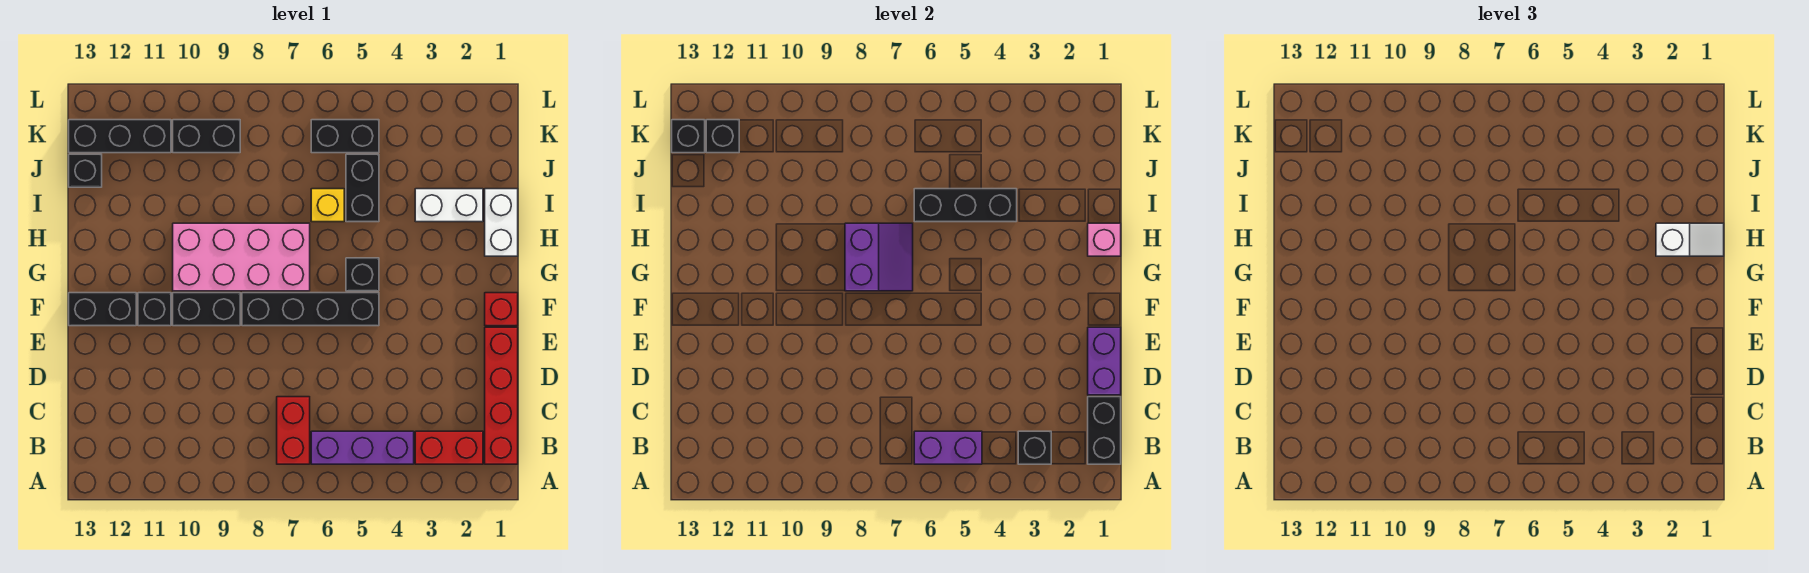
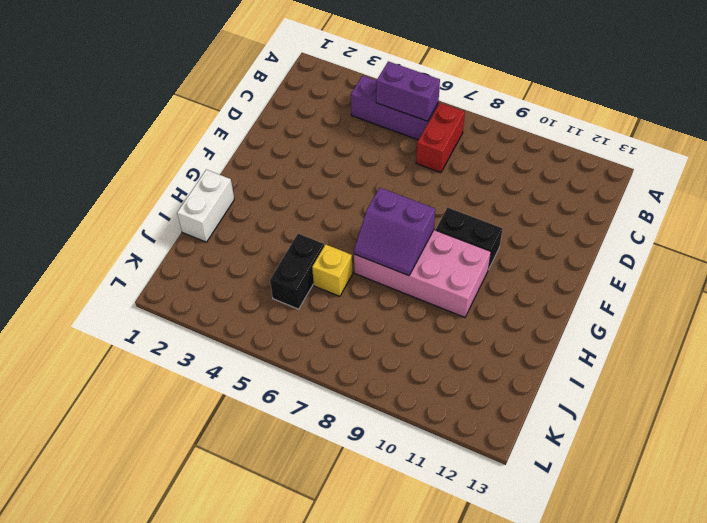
purple 2x2 slope [354,188,435,276] -> purple 2x2 slope turned to [845,223,913,291]
none -> red 1x4 brick [485,327,518,464]
none -> red 1x2 brick [415,431,483,464]
none -> red 1x1 brick [485,293,518,326]

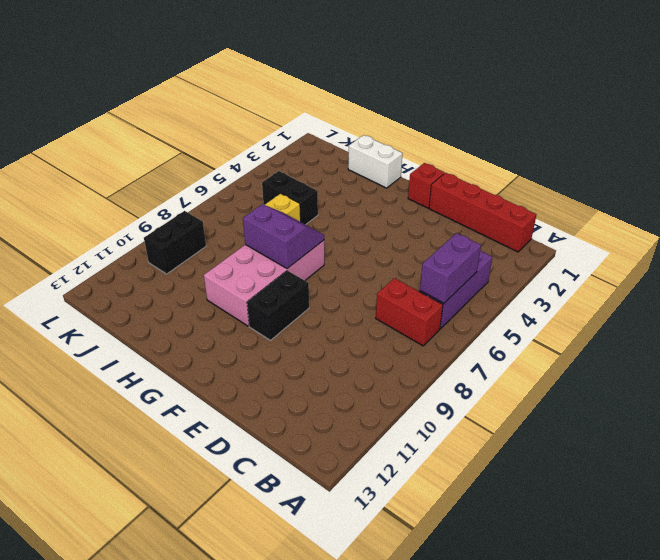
none -> red 1x2 brick [415,431,483,464]
none -> black 1x4 brick [242,293,379,326]
none -> black 1x1 brick [138,293,171,326]

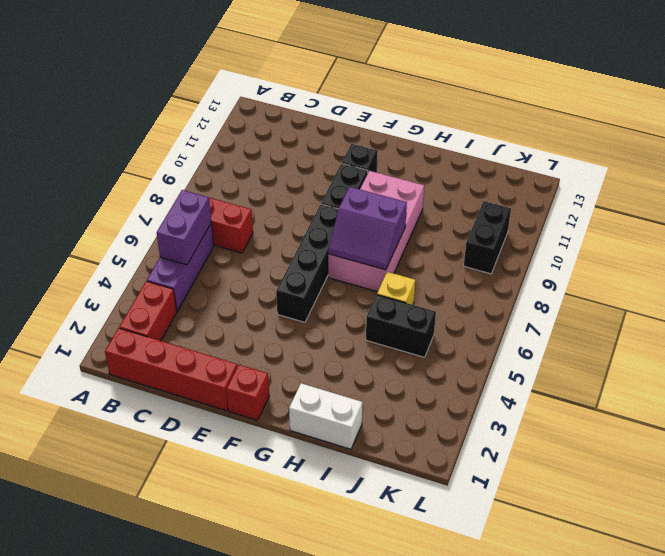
none -> black 1x2 brick [69,293,136,326]
none -> black 1x1 brick [346,258,379,291]
none -> white 1x2 brick [415,189,483,222]

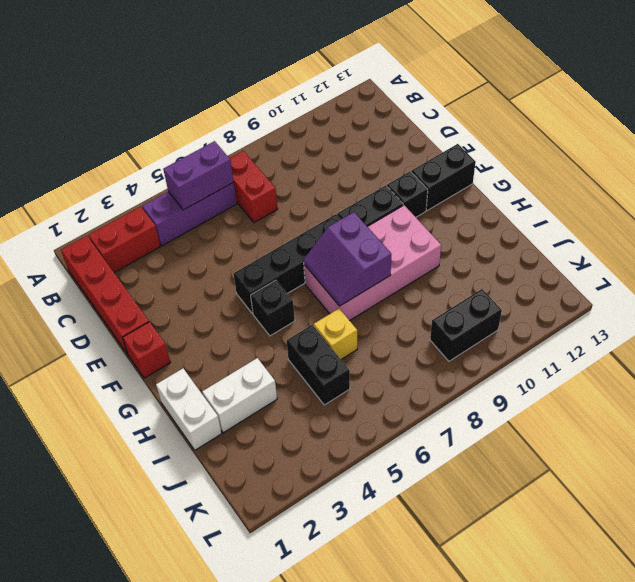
none -> black 1x1 brick [69,154,102,187]
none -> black 1x2 brick [311,120,379,153]
none -> black 1x3 brick [69,120,171,153]

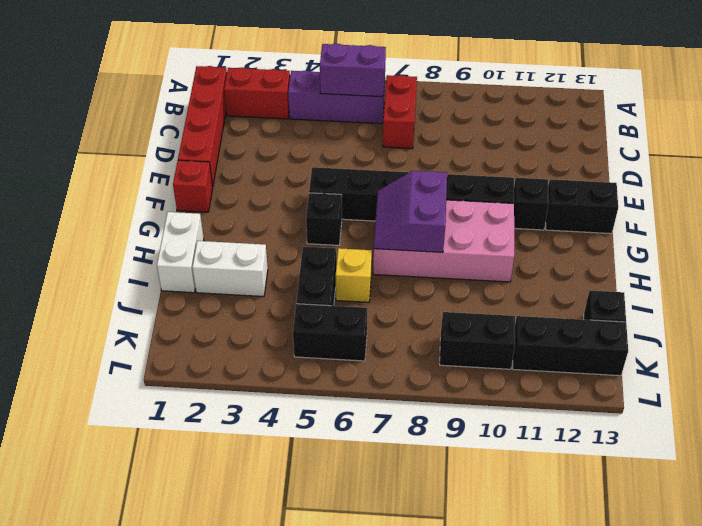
none -> black 1x2 brick [1088,397,1121,464]
none -> black 1x1 brick [1018,431,1051,464]
none -> purple 1x2 brick [1088,327,1121,395]

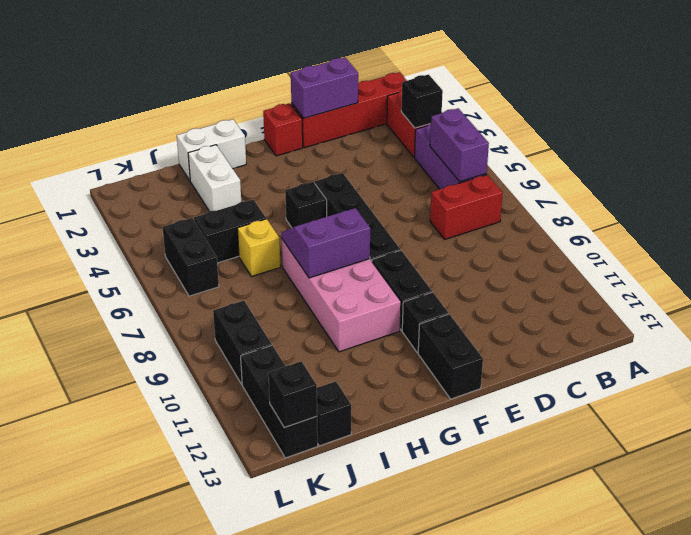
none -> black 1x2 brick [1088,397,1121,464]
none -> pink 1x1 brick [1088,223,1121,256]
none -> black 1x3 brick [914,189,1017,222]

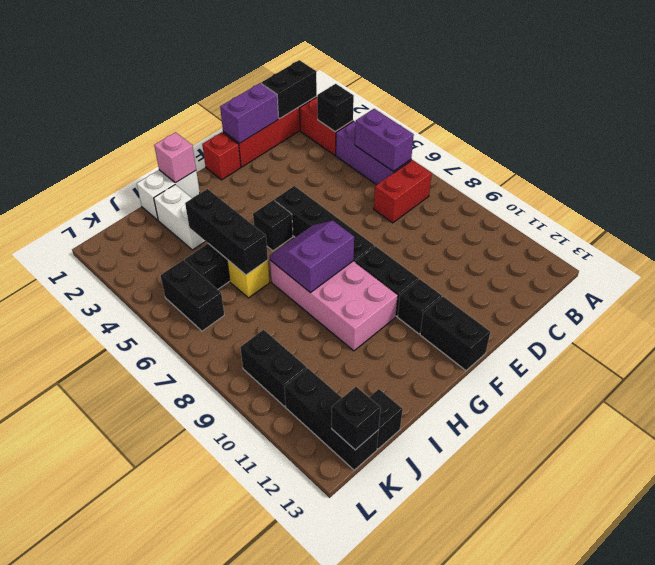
none -> black 1x1 brick [706,120,739,153]
none -> white 1x2 slope [1656,223,1724,256]

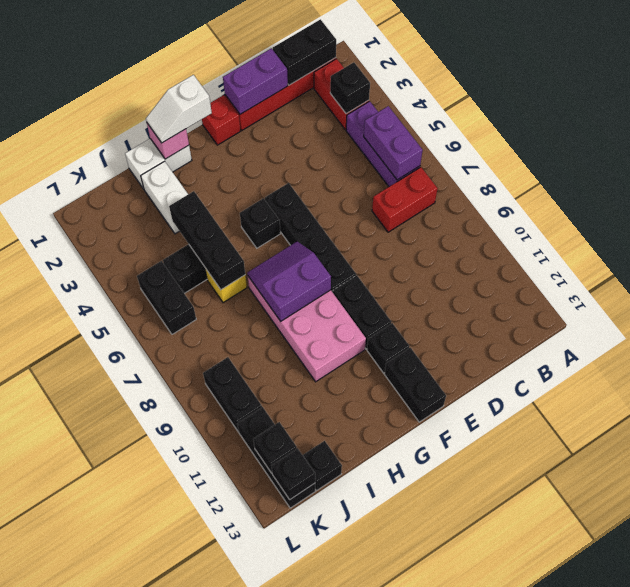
white 1x2 slope [146,75,212,143] -> white 1x2 slope turned to [1656,223,1724,256]

